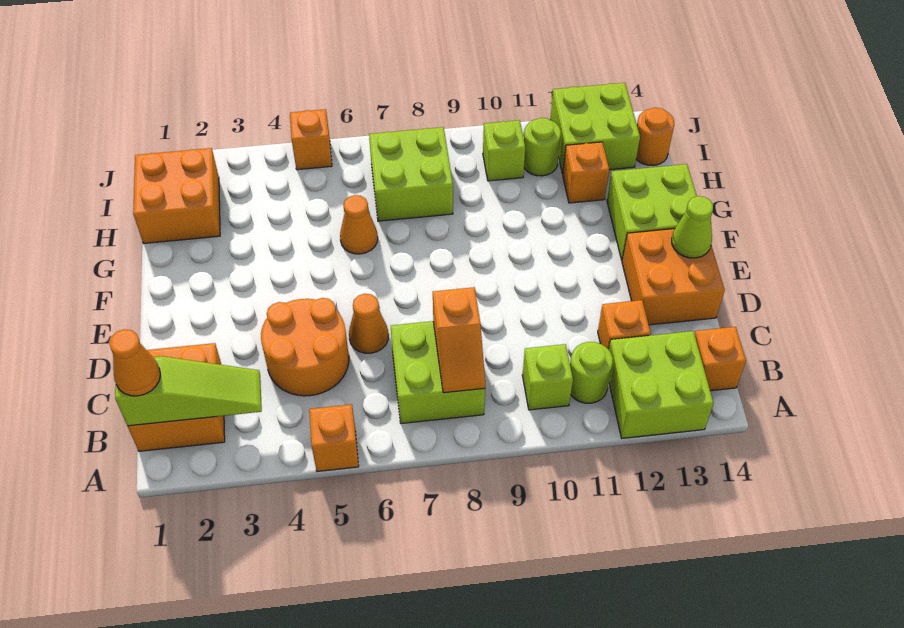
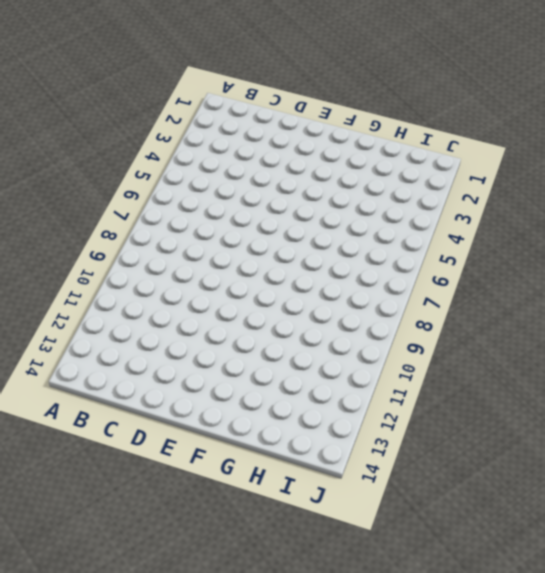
none -> orange 1x1 brick [309,405,359,471]
none -> lime 2x2 brick [609,331,714,438]
none -> orange 2x2 brick [128,343,225,451]

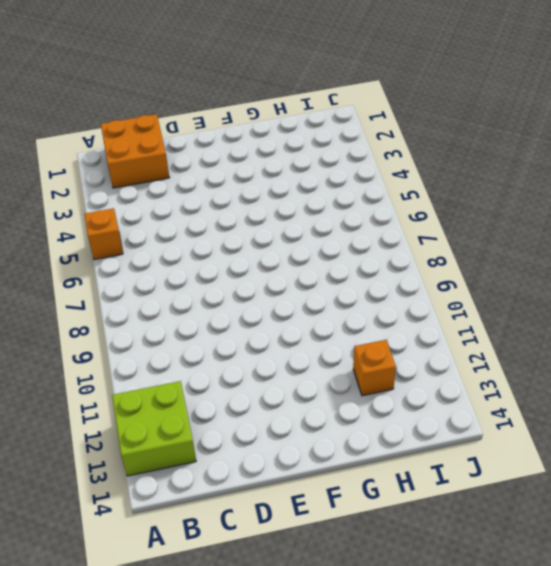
none -> lime 2x2 brick [391,321,485,424]
none -> lime 1x1 brick [522,344,573,410]
none -> lime 1x1 round brick [570,342,613,403]

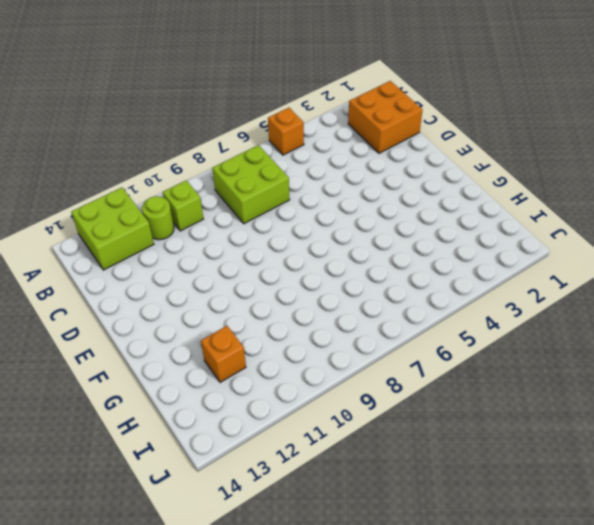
none -> orange 1x1 brick [695,327,746,391]
none -> orange 2x2 round brick [261,298,349,396]
none -> orange 1x1 brick [598,300,651,350]

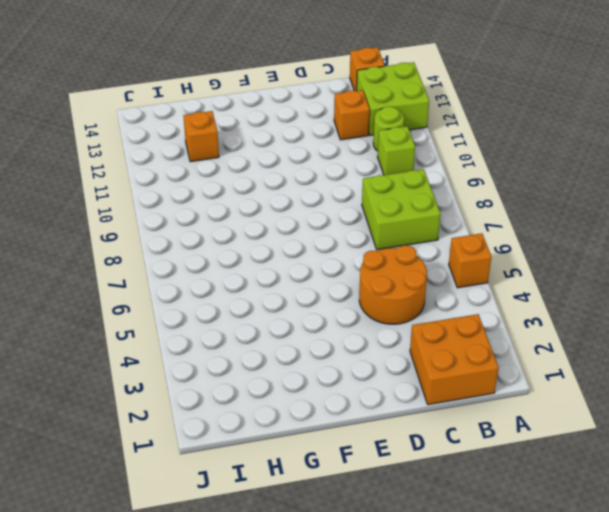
none -> orange 1x1 cone [349,294,389,353]
none -> orange 2x2 brick [622,229,725,325]
none -> lime 2x2 brick [607,164,697,260]

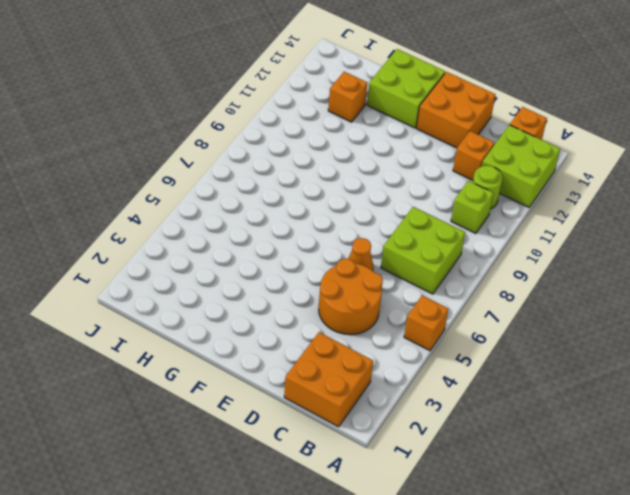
none -> orange 1x1 cone [340,195,378,254]
none -> orange 2x2 brick [133,148,220,244]
none -> lime 2x2 brick [369,127,453,221]

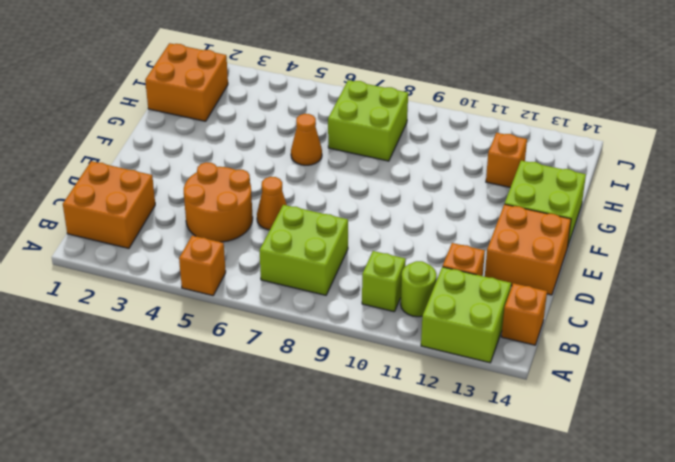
none -> lime 1x1 brick [483,120,525,181]
none -> lime 1x1 round brick [524,118,561,176]
none -> lime 2x2 brick [550,83,640,174]

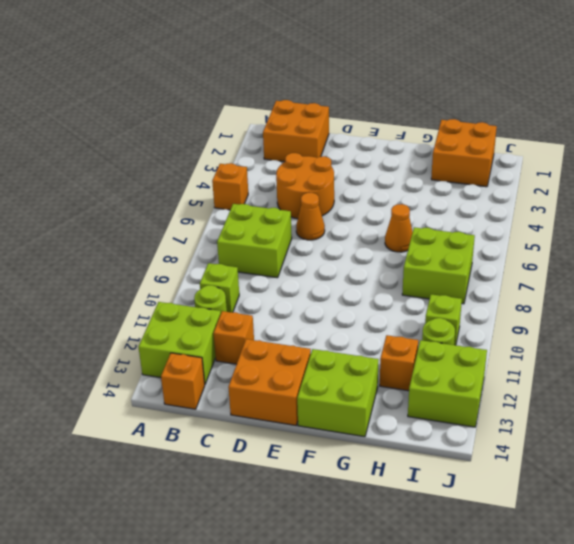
none -> orange 1x1 round brick [636,108,674,165]
none -> orange 1x1 brick [290,109,332,170]
none -> lime 1x3 slope [115,356,262,426]

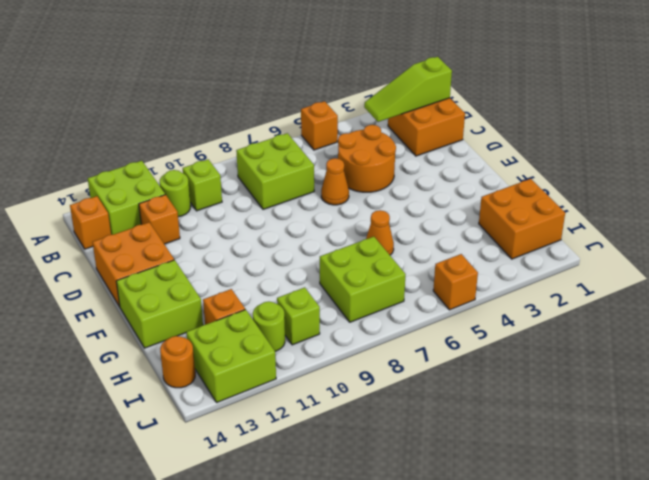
none -> orange 1x2 slope [433,287,485,393]
none -> lime 1x1 cone [672,196,713,258]
none -> orange 1x1 cone [109,329,160,396]

